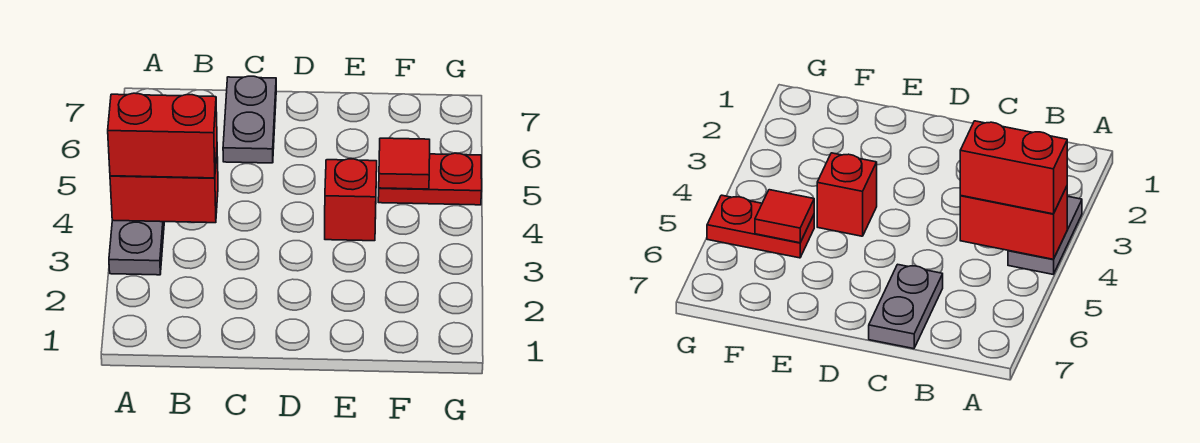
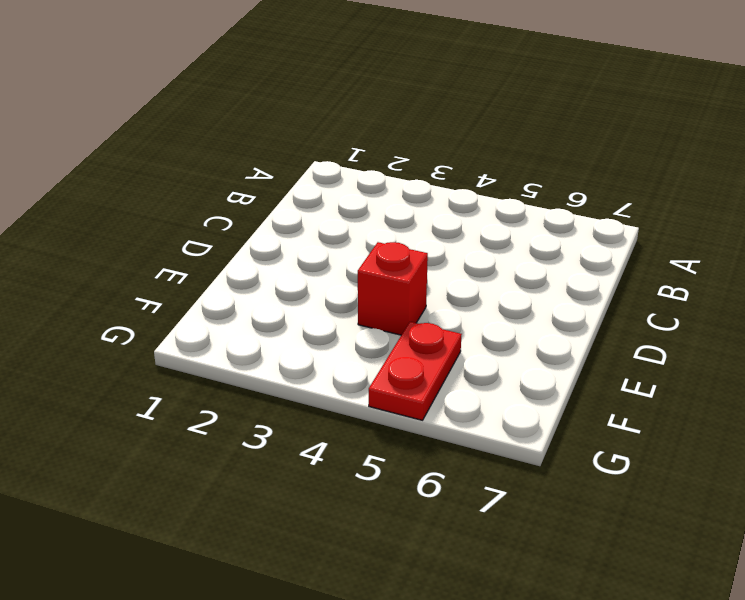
none -> grey 1x2 plate [109,220,164,275]
none -> grey 1x2 plate [223,76,276,163]

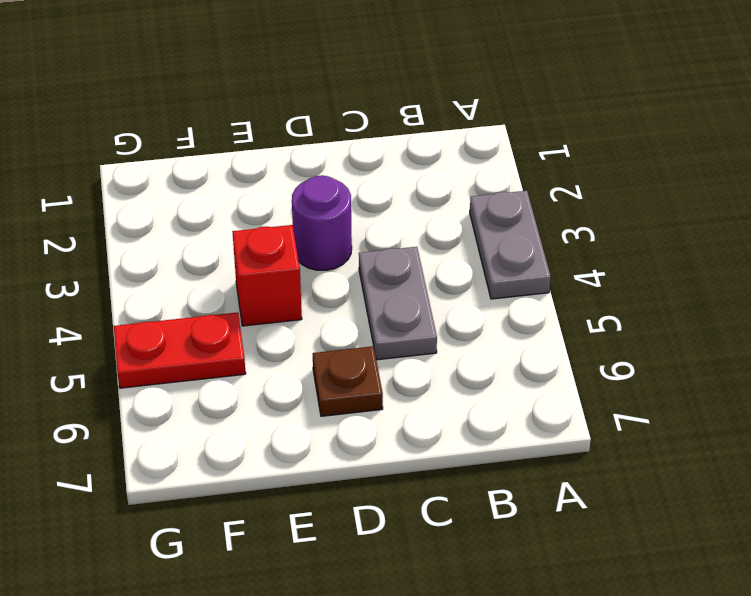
grey 1x2 plate [359,247,437,360] -> grey 1x2 plate moved to [223,76,276,163]
purple 1x1 round brick [292,175,352,270] -> none
brown 1x1 plate [313,346,383,416] -> none
none -> red 1x2 brick [110,153,218,223]
none -> red 1x1 tile [379,138,430,189]

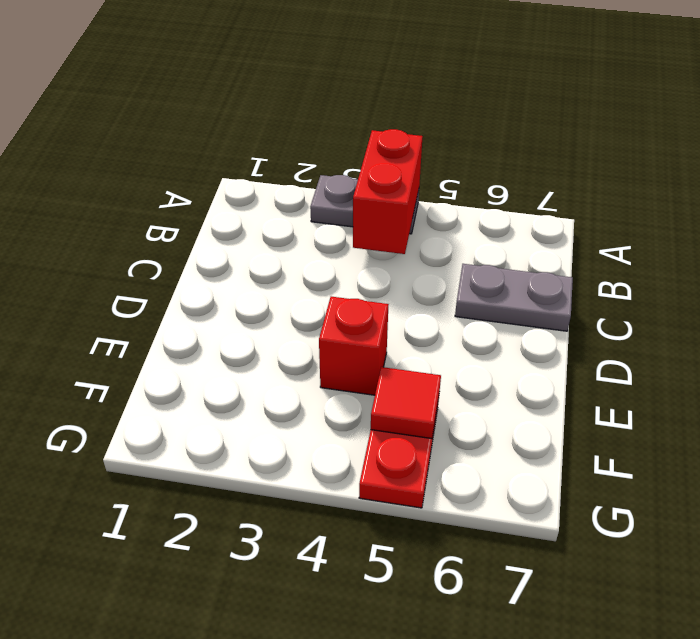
none -> red 1x2 brick [108,93,217,178]

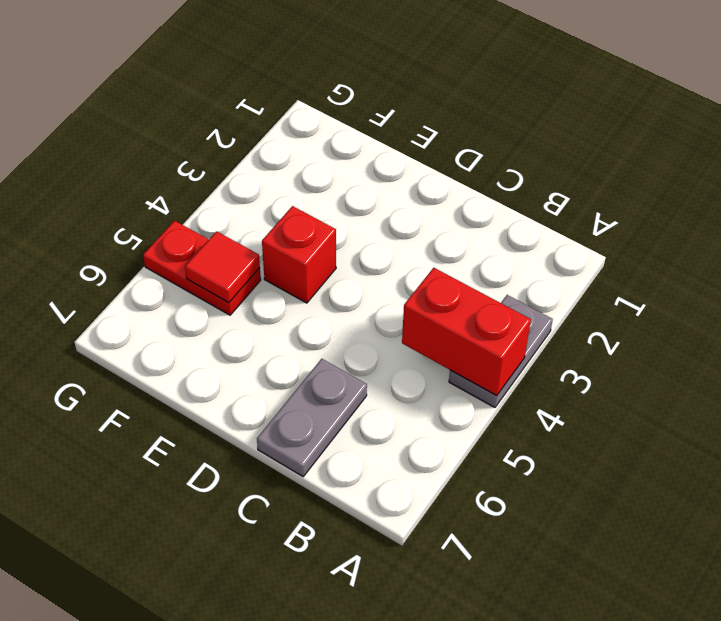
none -> red 1x2 brick [108,93,217,178]

